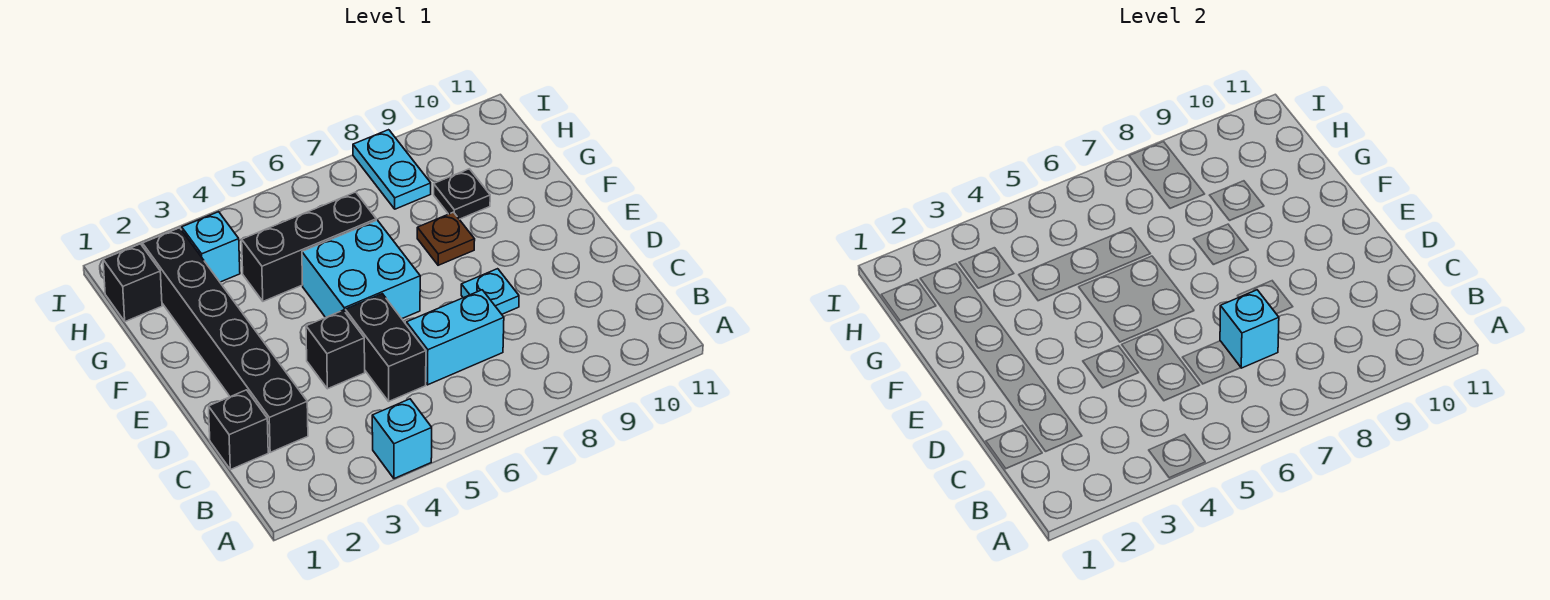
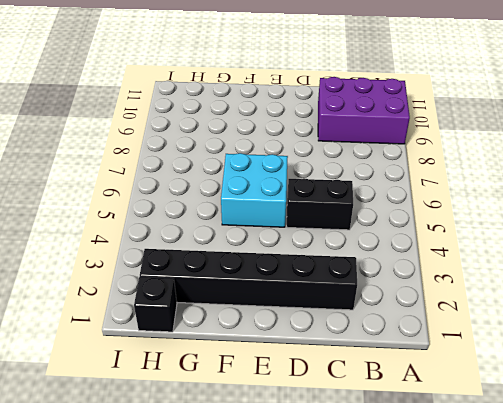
purple 2x3 brick [318,77,410,144] -> none
none -> cyan 1x1 brick [372,399,432,479]
none -> black 1x1 brick [209,390,268,470]
none -> cyan 1x2 brick [407,290,504,385]

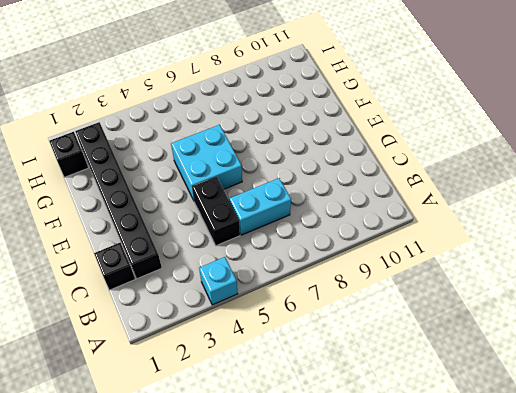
none -> black 1x1 brick [306,310,365,389]
none -> cyan 1x1 plate [461,269,519,314]
none -> brown 1x1 plate [417,212,475,265]

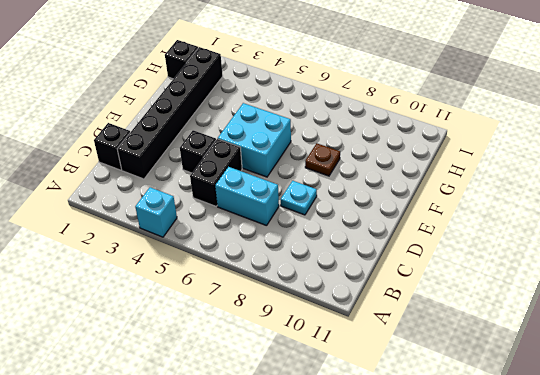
none -> black 1x3 brick [242,192,376,301]
none -> black 1x1 plate [434,169,490,219]
none -> cyan 1x1 brick [182,212,240,282]

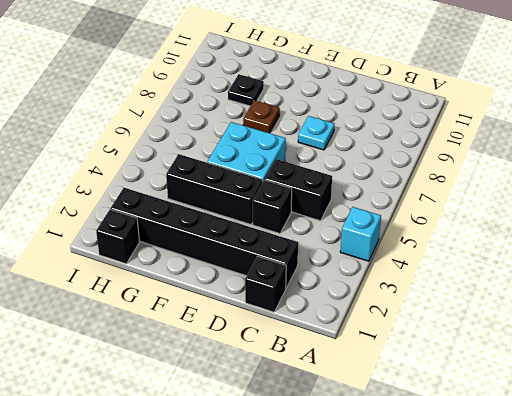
black 1x3 brick [166,154,263,224] -> black 1x3 brick turned to [242,192,376,301]
none -> cyan 1x2 brick [407,290,504,385]
none -> cyan 1x1 brick [182,212,240,282]
none -> cyan 1x2 plate [353,130,431,209]

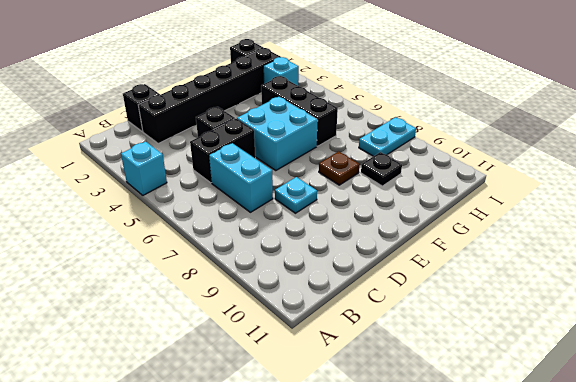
none -> cyan 1x1 brick [1220,290,1279,368]

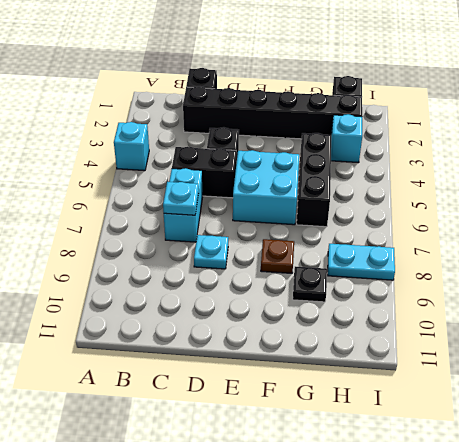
cyan 1x1 plate [163,182,199,215] -> cyan 1x1 brick [1220,290,1279,368]

